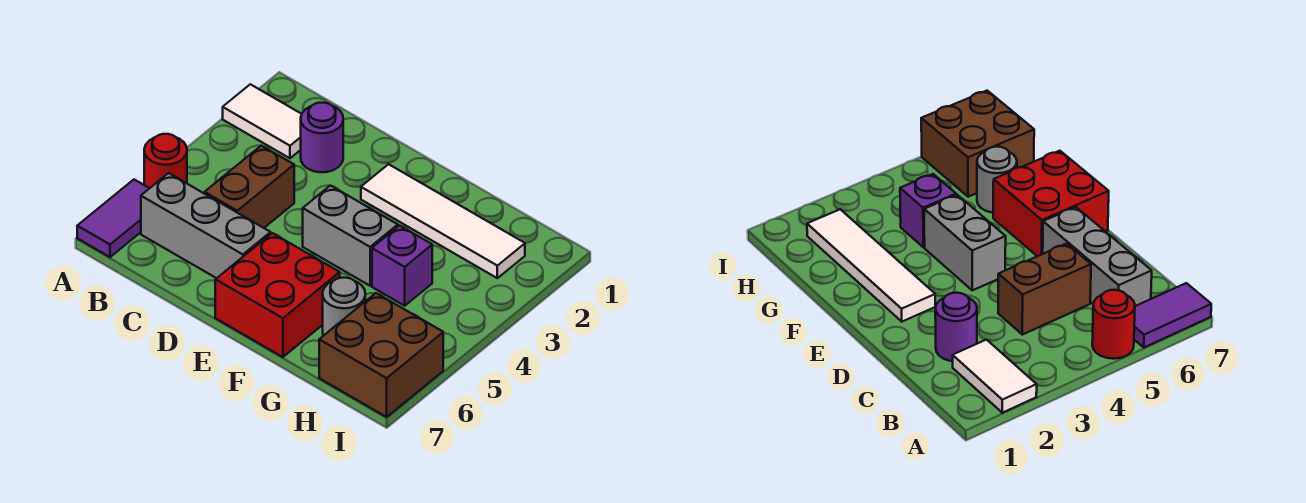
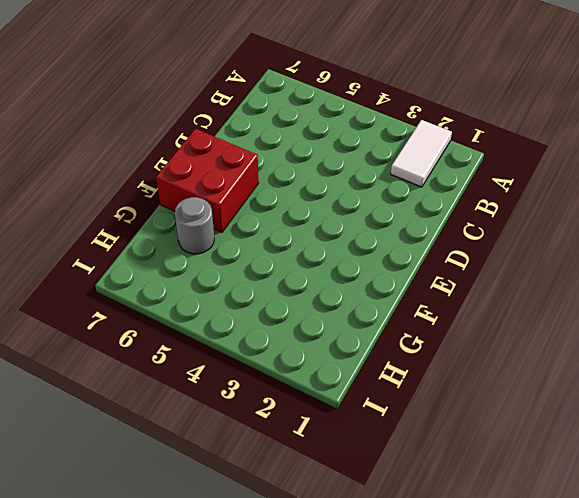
none -> red 1x1 round brick [144,134,187,188]
none -> purple 1x2 tile [77,180,149,257]
none -> grey 1x3 brick [141,173,271,278]

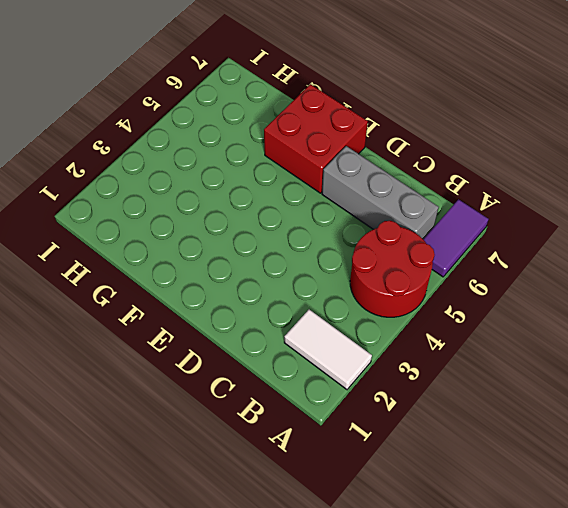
red 2x2 round brick [350,221,435,317] -> red 1x1 round brick [144,134,187,188]
none -> purple 1x1 round brick [301,103,343,172]
none -> brown 1x2 brick [205,146,294,228]
none -> white 1x4 tile [361,164,525,278]

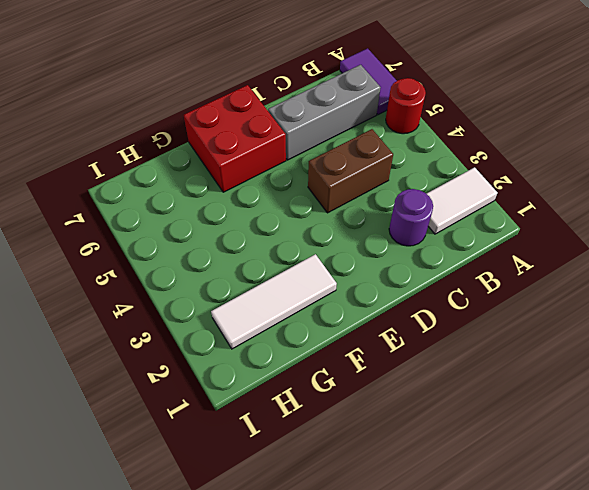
brown 1x2 brick [308,129,393,213] -> brown 1x2 brick turned to [205,146,294,228]
white 1x3 tile [211,254,337,349] -> white 1x4 tile [361,164,525,278]
none -> grey 1x2 brick [303,186,398,286]
none -> purple 1x1 brick [372,226,432,306]
none -> grey 1x1 round brick [323,278,365,336]

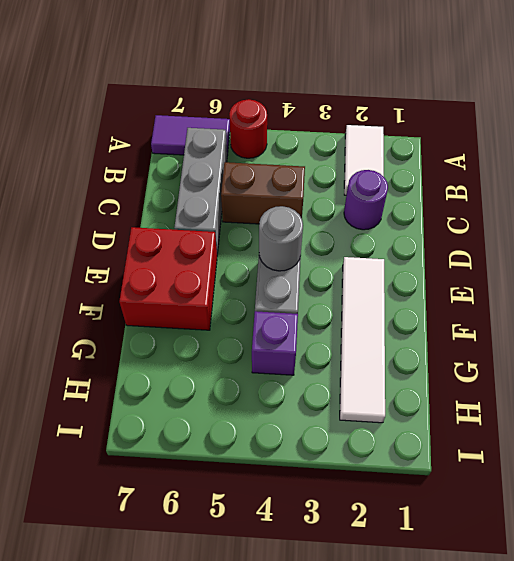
grey 1x1 round brick [259,206,303,271] -> grey 1x1 round brick moved to [323,278,365,336]
none -> brown 2x2 brick [319,293,443,417]

